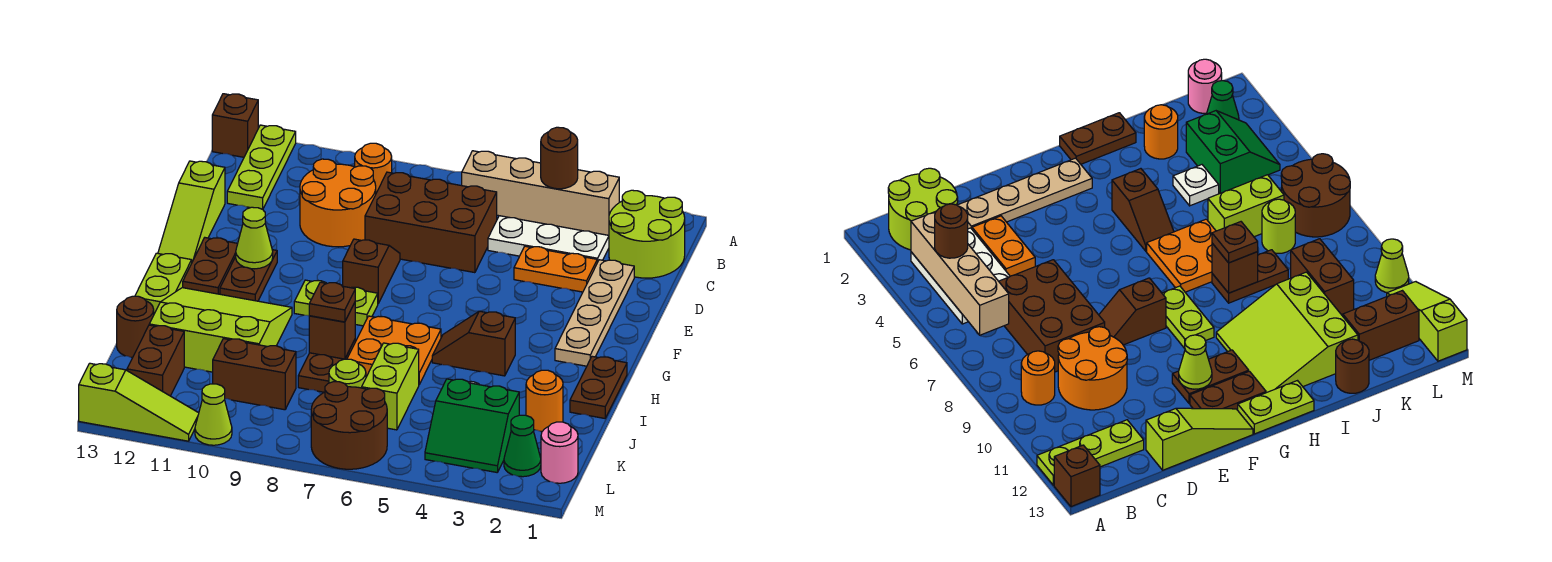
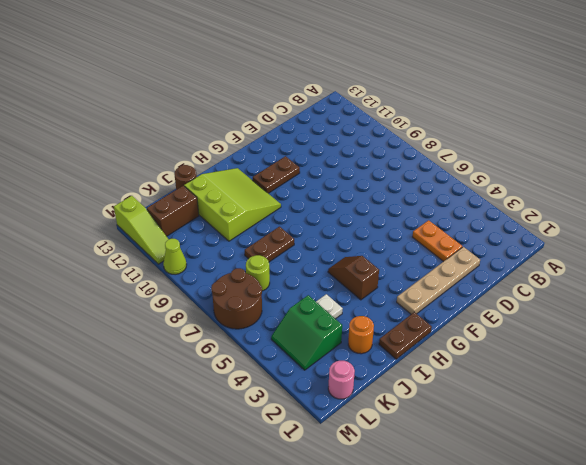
none -> lime 1x3 plate [227,125,296,209]
none -> brown 1x1 brick [212,94,258,157]
none -> lime 2x2 round brick [609,190,685,278]
none -> white 2x3 plate [488,216,609,262]

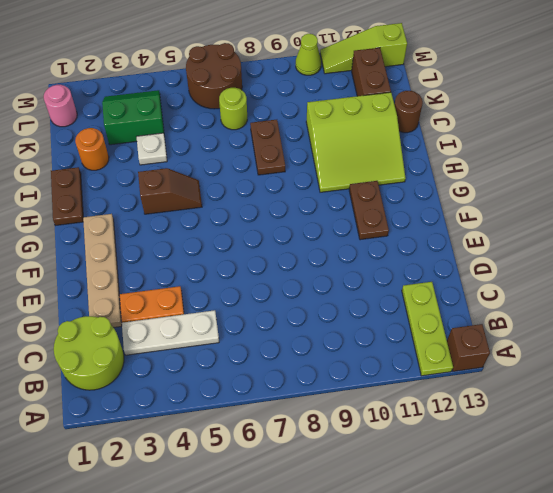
white 1x3 plate [122,310,219,355] -> white 2x3 plate [488,216,609,262]
none -> orange 1x1 round brick [355,143,392,193]
none -> brown 2x3 brick [365,172,497,273]
none -> orange 2x2 round brick [300,159,376,247]
none -> lime 1x3 slope [158,161,225,262]

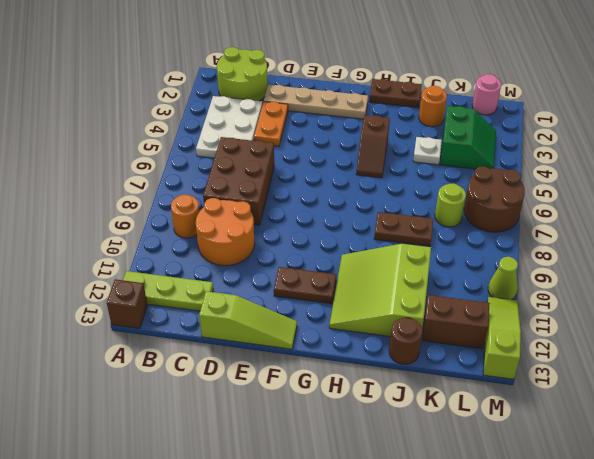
none -> brown 1x2 slope [343,239,400,303]
none -> brown 1x2 plate [183,238,238,294]
none -> lime 1x2 plate [294,280,378,326]
none -> lime 1x2 plate [135,253,192,313]

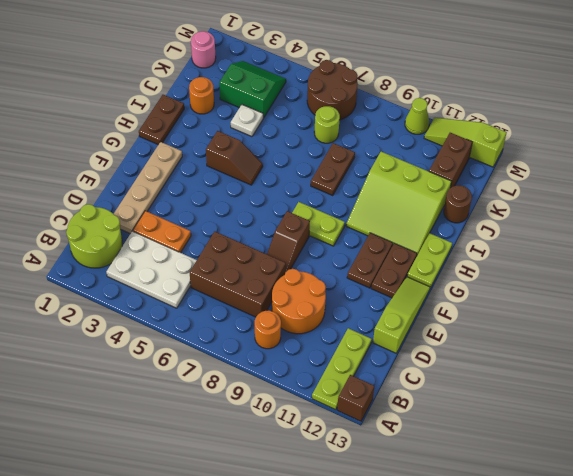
none -> orange 2x2 plate [347,316,441,384]
none -> lime 1x2 brick [362,343,419,430]
none -> brown 1x2 brick [213,339,296,410]
none -> green 1x1 cone [504,415,541,477]

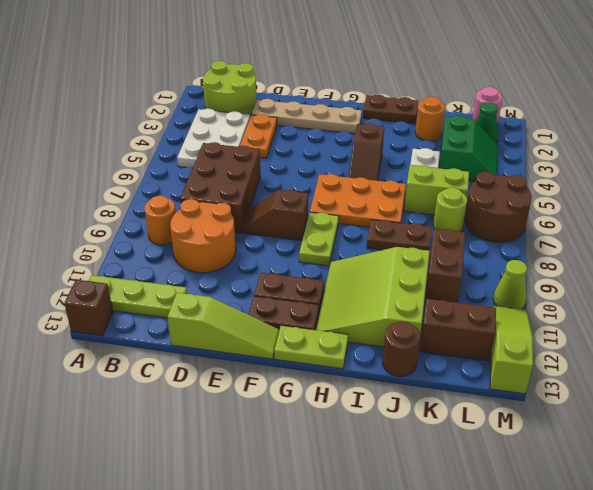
orange 2x3 plate [310,174,406,227] -> orange 2x2 plate [347,316,441,384]
none -> tan 1x4 brick [462,151,619,235]
none -> lime 1x1 cone [236,207,273,269]
none -> brown 1x1 brick [309,303,355,359]
none -> brown 1x1 round brick [541,127,578,189]

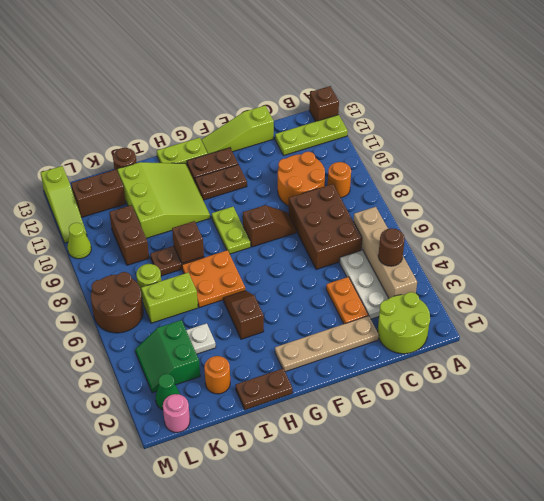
none -> lime 1x1 cone [236,207,273,269]
none -> brown 1x1 plate [309,282,355,322]

